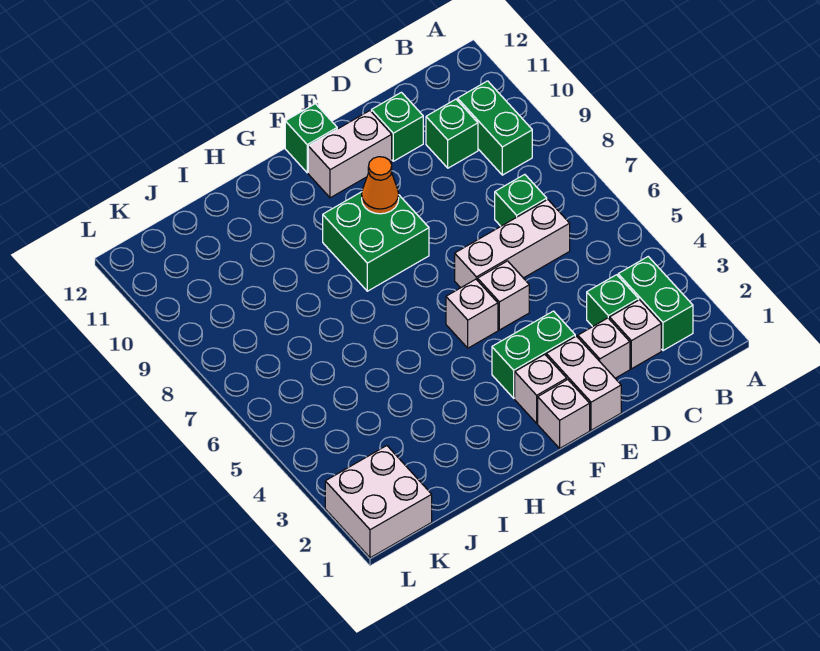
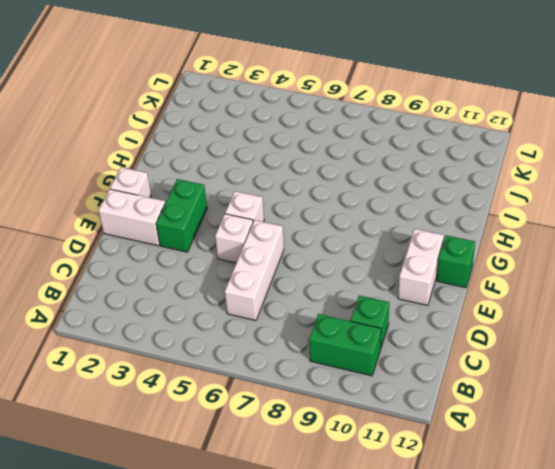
none -> green 1x2 brick [618,257,693,351]
none -> white 1x1 brick [610,300,661,369]
none -> green 1x1 brick [587,275,639,327]

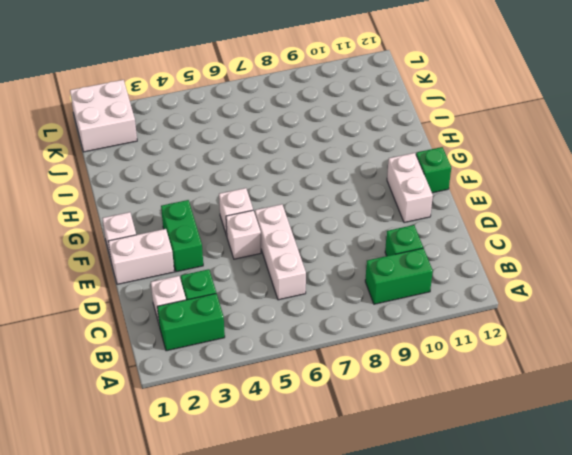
none -> green 1x1 brick [495,174,547,226]
none -> white 1x1 brick [578,318,630,378]
none -> green 1x1 brick [371,92,423,161]

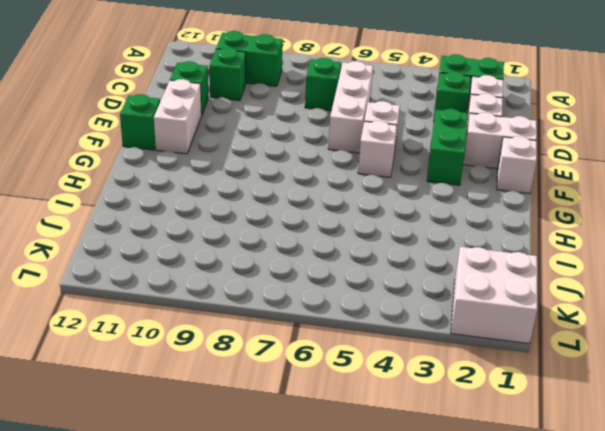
none -> white 1x1 brick [515,354,567,423]
none -> green 2x2 brick [323,192,429,291]
none -> orange 1x1 cone [362,157,399,214]

